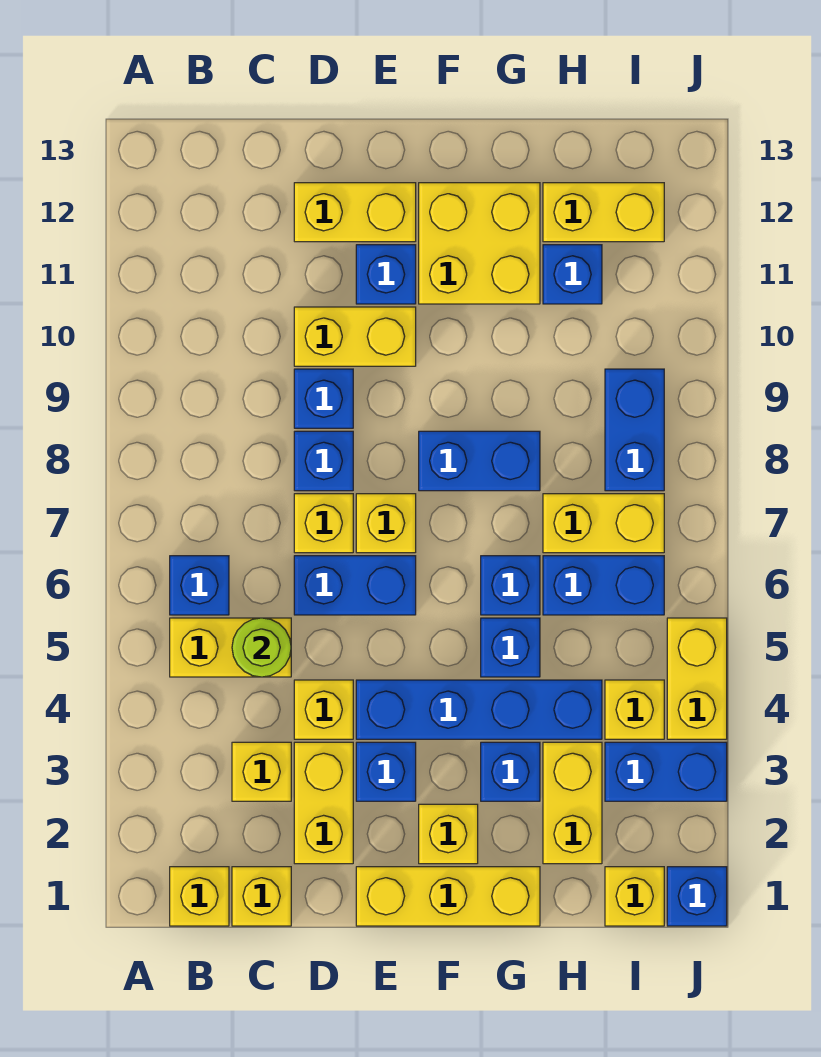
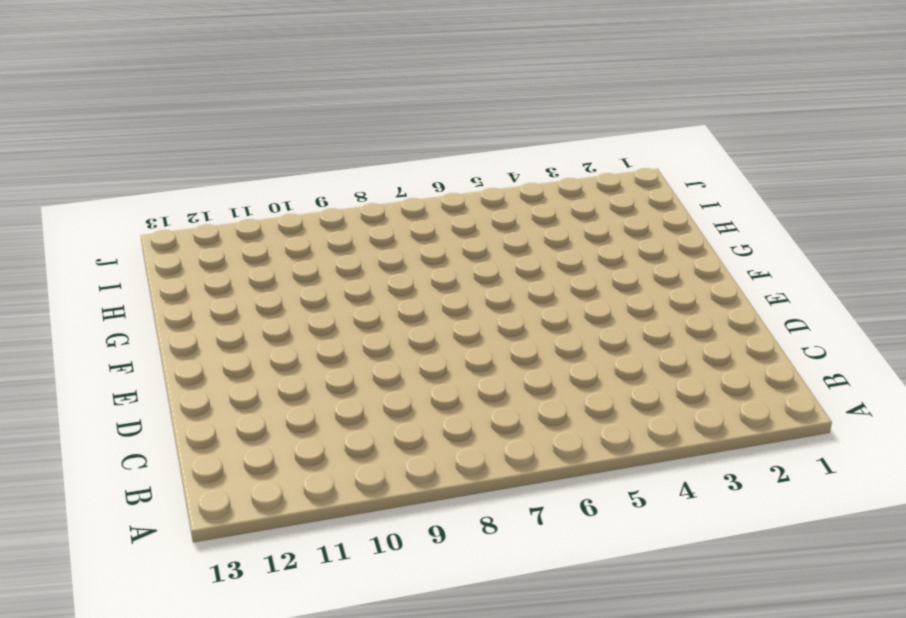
none -> yellow 1x1 brick [170,867,229,926]
none -> yellow 1x2 brick [170,618,291,677]
none -> blue 1x1 brick [170,556,229,615]
none -> yellow 1x1 brick [232,867,291,926]

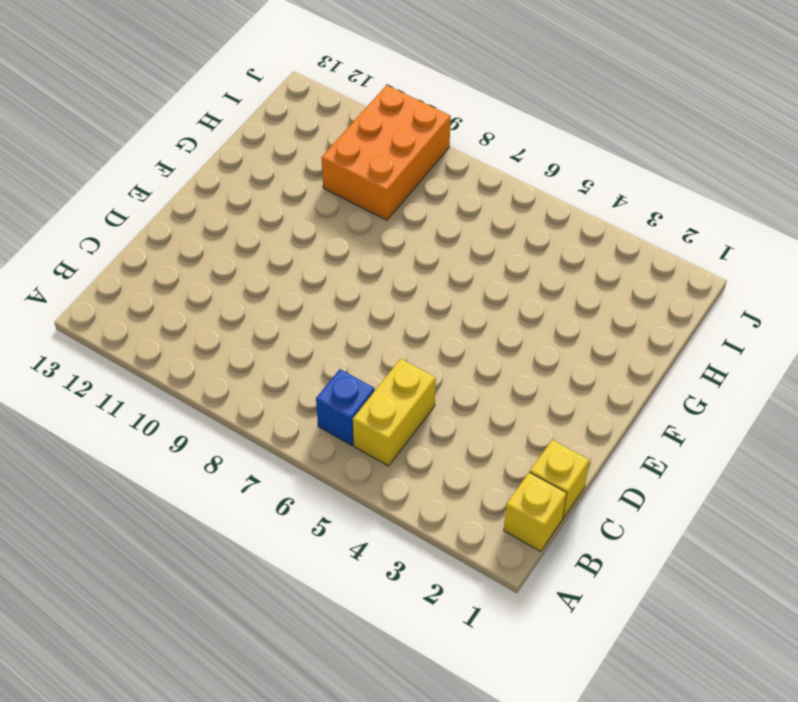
orange 2x3 brick [321,85,451,220] -> blue 1x2 brick [605,369,664,491]
none -> yellow 1x1 brick [232,742,291,801]
none -> yellow 1x2 brick [294,742,353,864]
none -> yellow 1x1 brick [294,680,353,739]
none -> blue 1x2 brick [294,556,416,615]

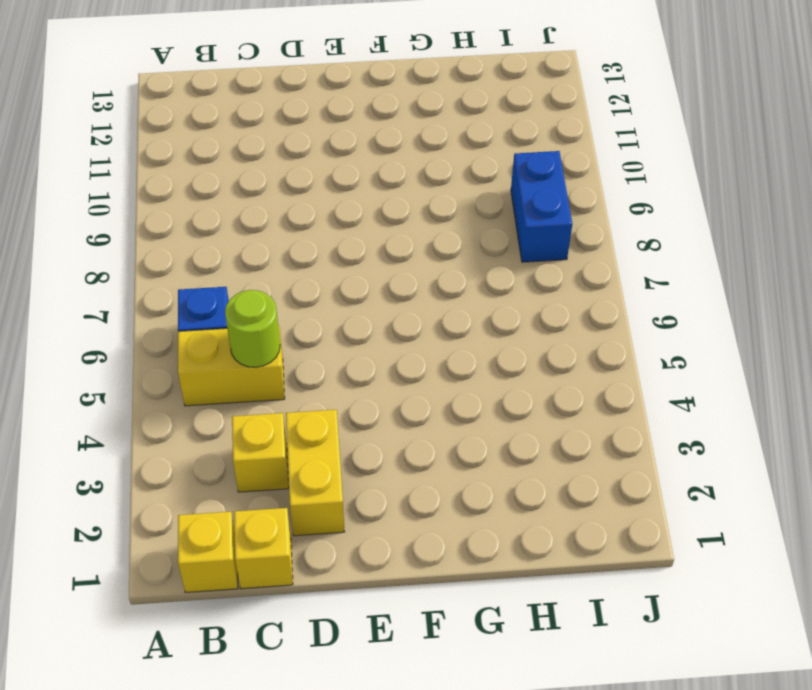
none -> yellow 1x1 brick [294,680,353,739]
none -> blue 1x2 brick [294,556,416,615]
none -> yellow 1x1 brick [294,494,353,553]
none -> blue 1x1 brick [294,431,353,491]

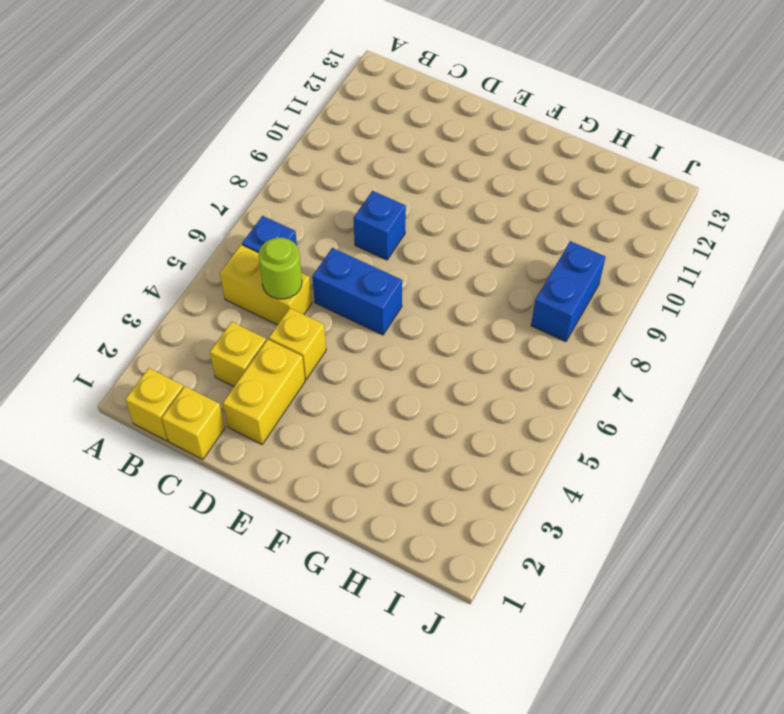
none -> yellow 1x1 brick [294,494,353,553]
none -> blue 1x1 brick [294,369,353,428]
none -> yellow 1x2 brick [294,307,416,366]
none -> yellow 1x2 brick [294,183,416,242]

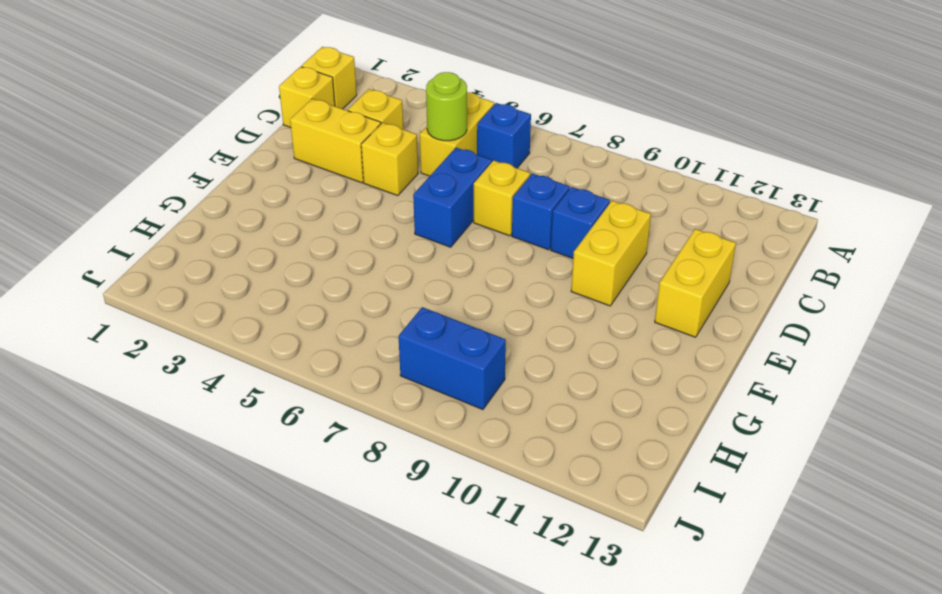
none -> yellow 1x3 brick [356,867,540,926]
none -> blue 1x1 brick [356,742,416,801]
none -> blue 1x4 brick [356,680,602,739]
none -> yellow 1x1 brick [356,494,416,553]

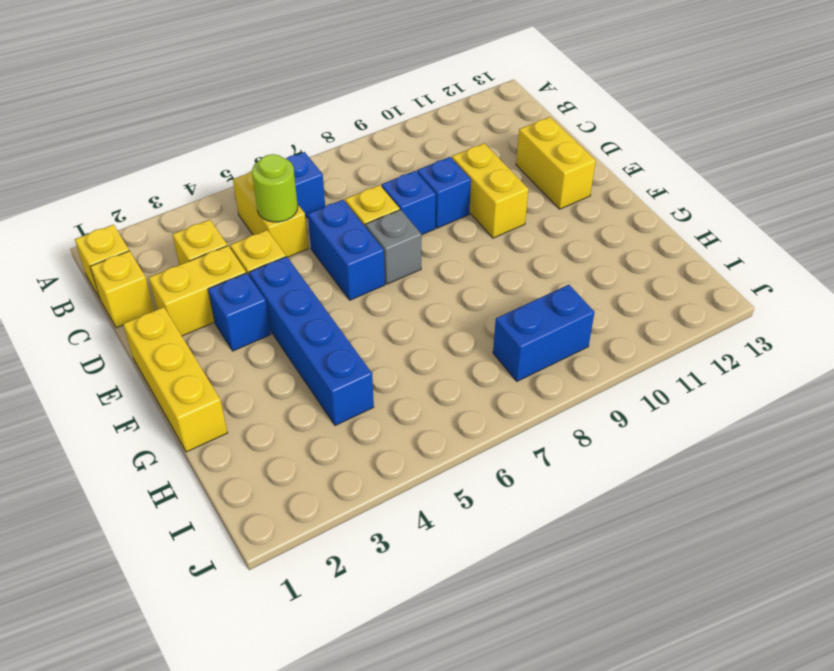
grey 1x1 brick [365,210,421,284] -> yellow 1x1 brick [356,494,416,553]
none -> blue 1x1 brick [356,245,416,304]
none -> yellow 1x1 brick [419,804,478,864]
none -> blue 1x2 brick [419,431,540,491]
none -> yellow 2x2 brick [419,183,540,304]

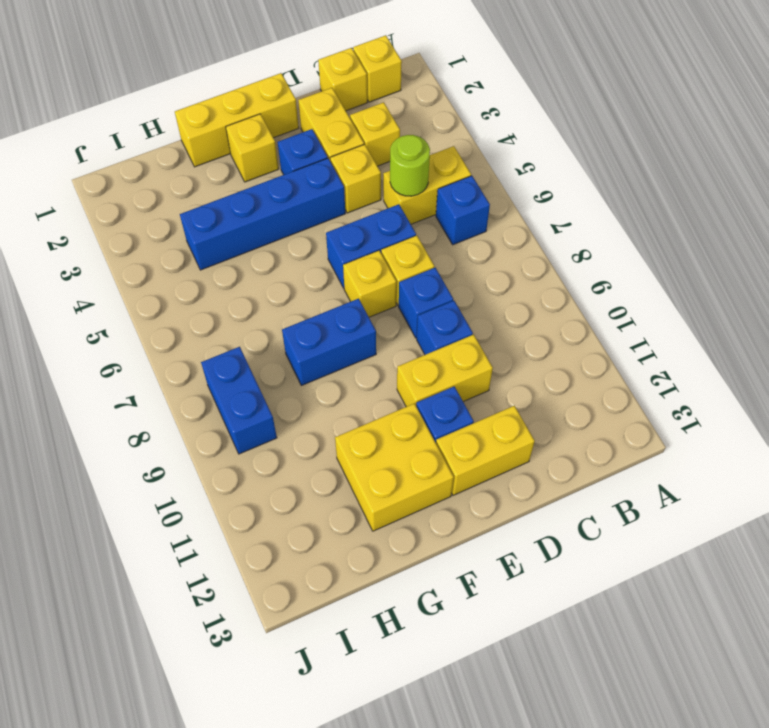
none -> blue 1x1 brick [481,742,540,801]
none -> blue 1x1 brick [481,618,540,677]
none -> blue 1x1 brick [481,556,540,615]
none -> yellow 1x2 brick [543,742,602,864]

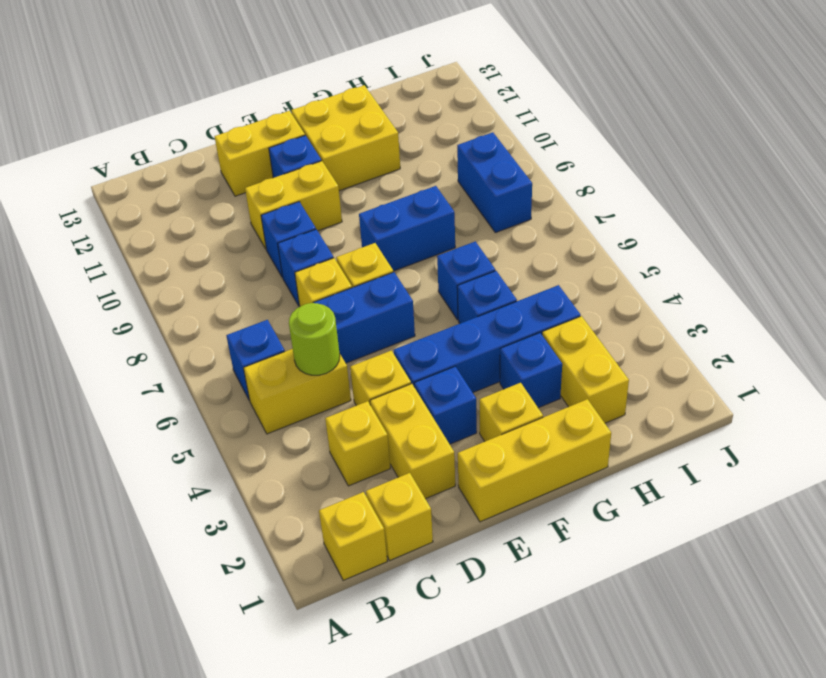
none -> blue 1x2 brick [543,556,664,615]
none -> yellow 1x2 brick [543,494,664,553]
none -> blue 1x1 brick [543,245,602,304]
none -> yellow 1x2 brick [543,183,664,242]

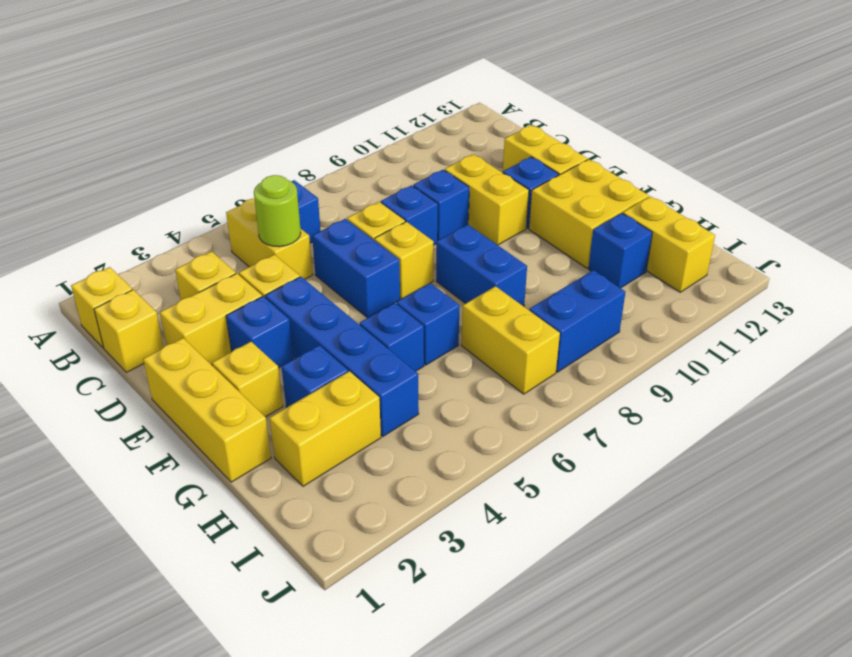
none -> blue 1x2 brick [543,556,664,615]
none -> yellow 1x1 brick [605,867,664,926]
none -> blue 1x2 brick [605,742,727,801]
none -> yellow 1x1 brick [605,680,664,739]

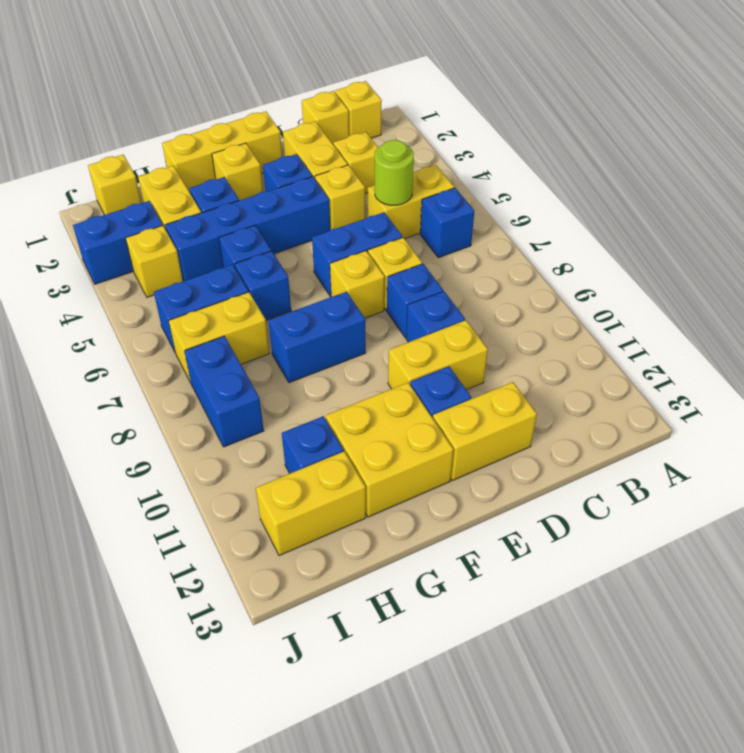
none -> blue 1x1 brick [667,867,727,926]
none -> yellow 1x2 brick [667,618,727,739]

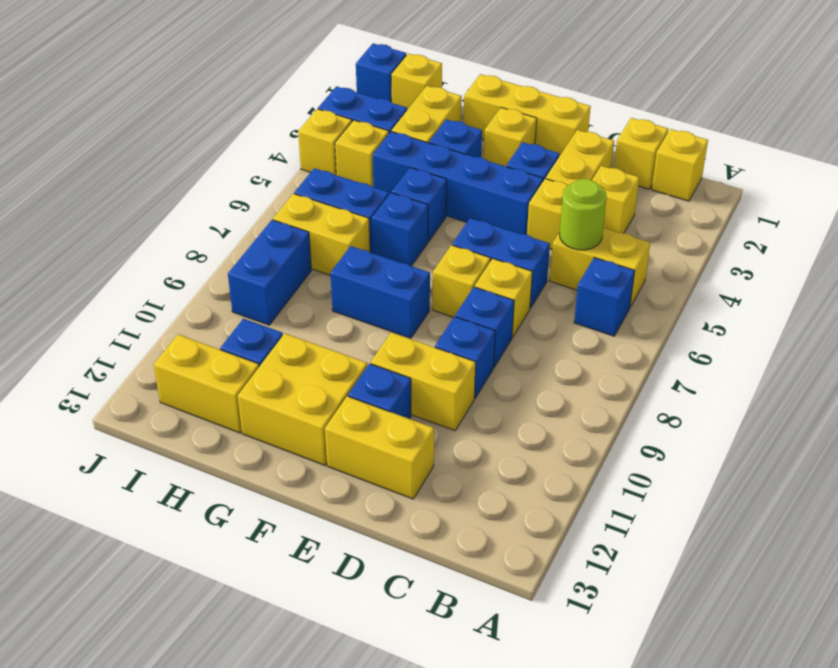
yellow 1x1 brick [298,109,352,175] -> yellow 1x2 brick [667,618,727,739]

